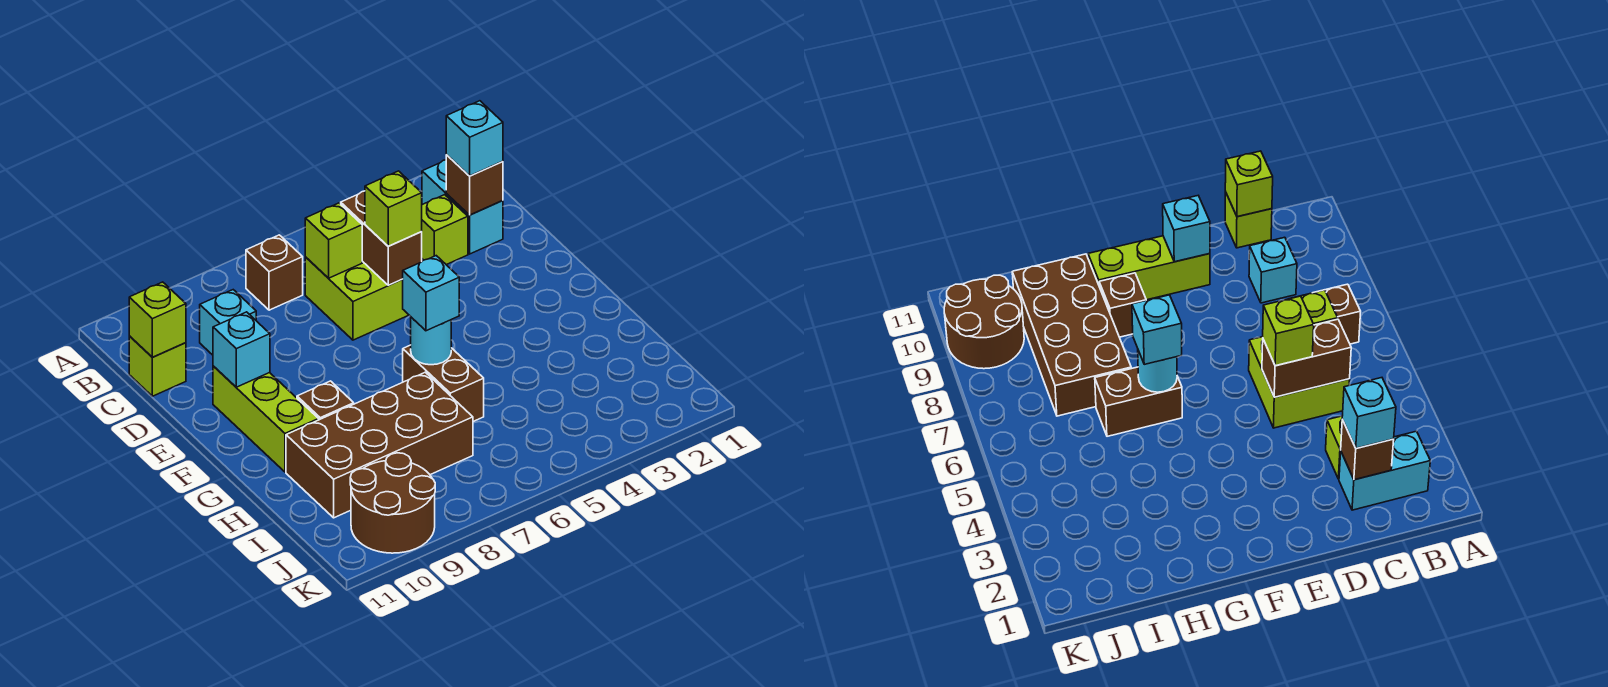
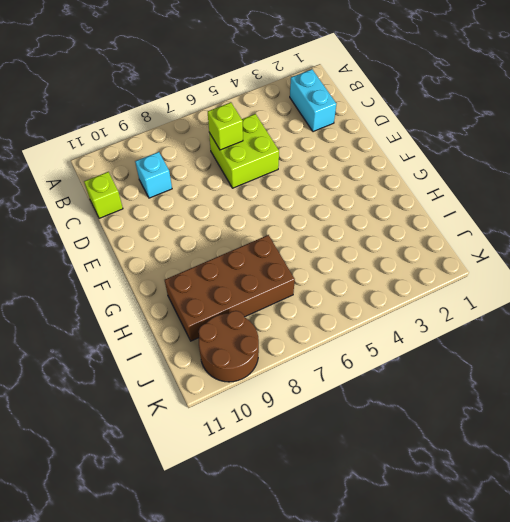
none -> brown 1x1 brick [246,235,303,310]
none -> lime 1x1 brick [421,195,468,265]
none -> lime 1x3 brick [213,366,319,472]

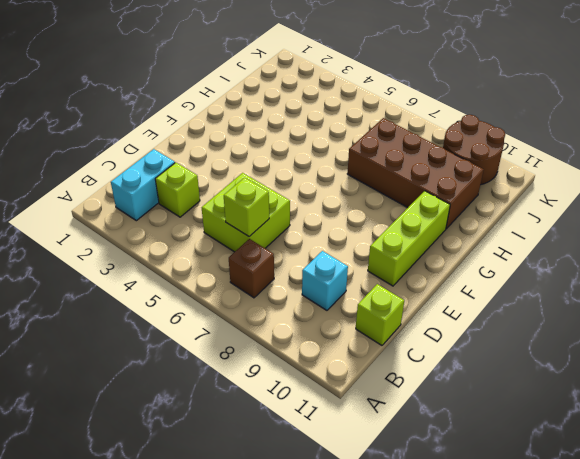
none -> brown 1x2 brick [403,345,484,422]
none -> brown 1x1 brick [297,381,354,420]
none -> brown 1x1 brick [446,155,503,215]

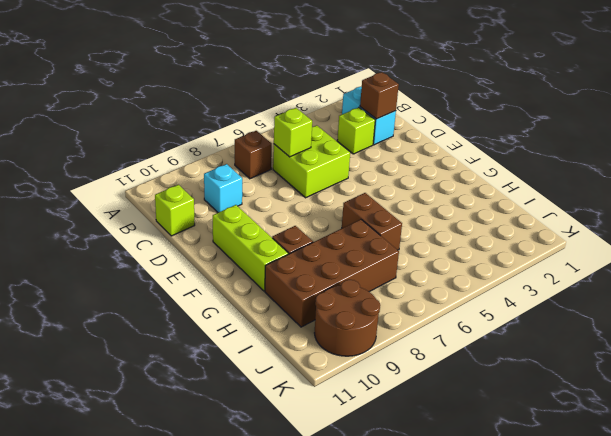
none -> brown 1x2 brick [341,191,422,285]
none -> lime 1x1 brick [129,282,186,357]
none -> cyan 1x1 brick [213,312,270,387]

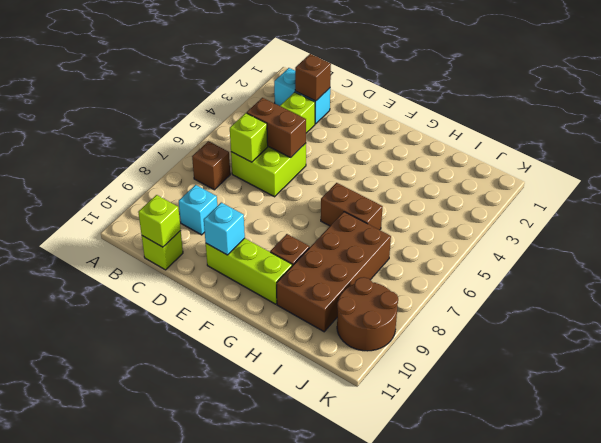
none -> cyan 1x1 round brick [411,317,451,365]
none -> cyan 1x1 brick [446,101,503,176]
none -> lime 1x1 brick [365,171,422,246]

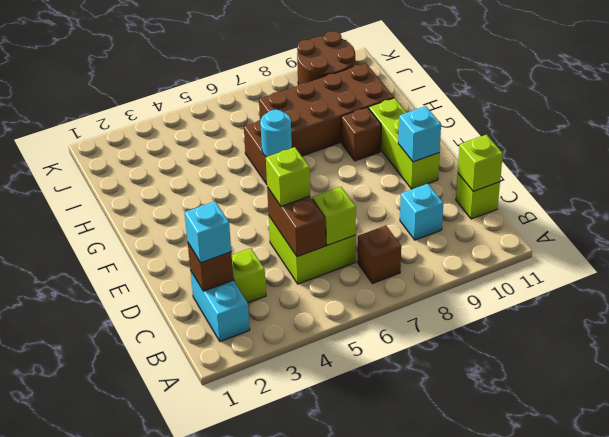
none -> cyan 1x1 brick [403,256,459,331]

